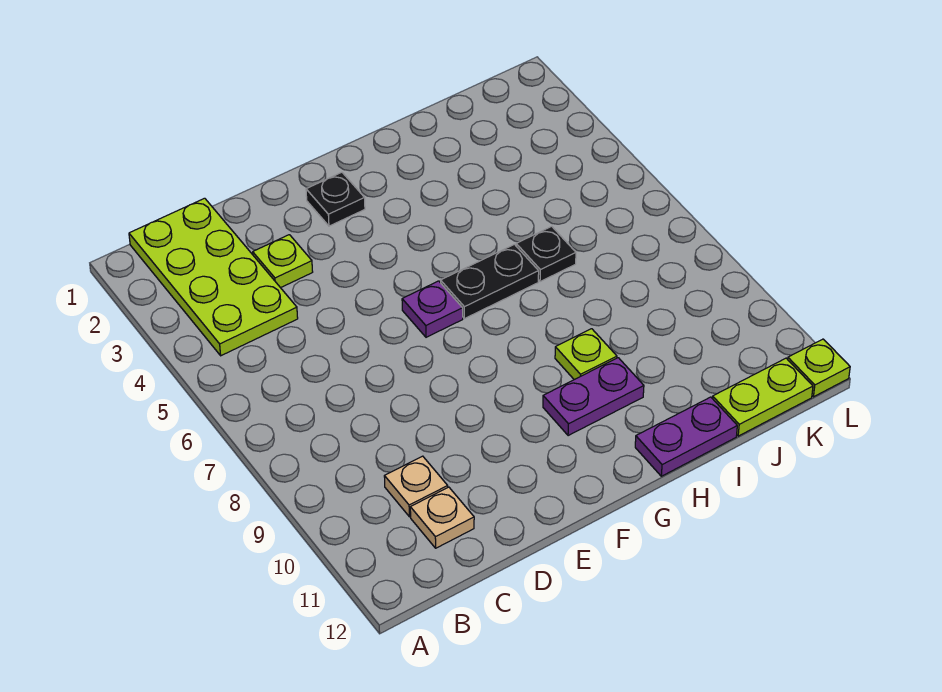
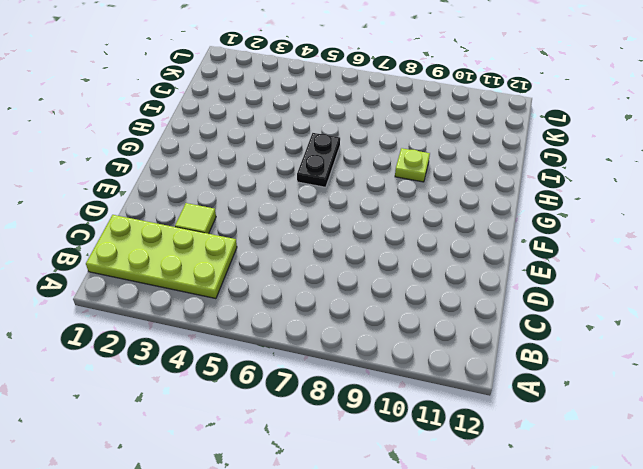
lime 1x1 tile [175,203,216,234] -> lime 1x1 plate [253,235,313,288]
none -> tan 1x1 plate [384,456,448,517]
none -> tan 1x1 plate [410,487,474,548]
none -> black 1x1 plate [306,172,365,226]

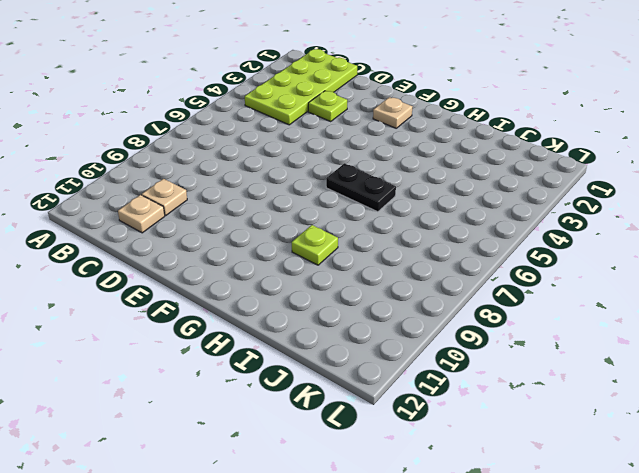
tan 1x1 plate [373,97,412,128] -> black 1x1 plate [306,172,365,226]
none -> purple 1x1 plate [402,281,463,337]
none -> purple 1x2 plate [543,358,644,436]
none -> purple 1x2 plate [635,397,737,476]

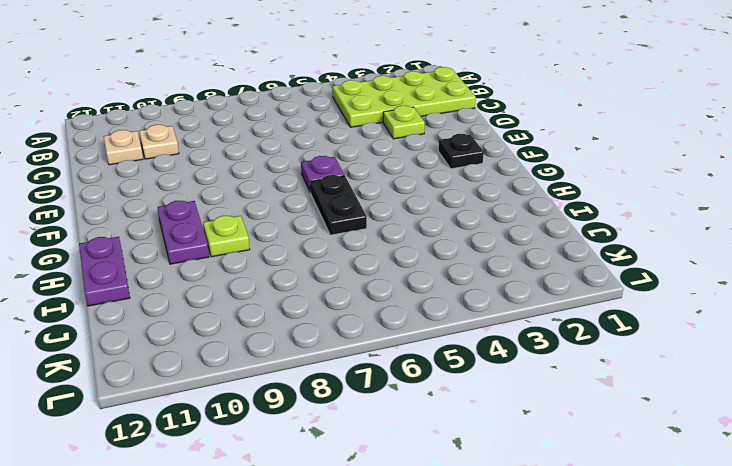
none -> black 1x1 plate [516,226,576,282]
none -> lime 1x2 plate [712,358,813,436]
none -> lime 1x1 plate [788,339,850,397]

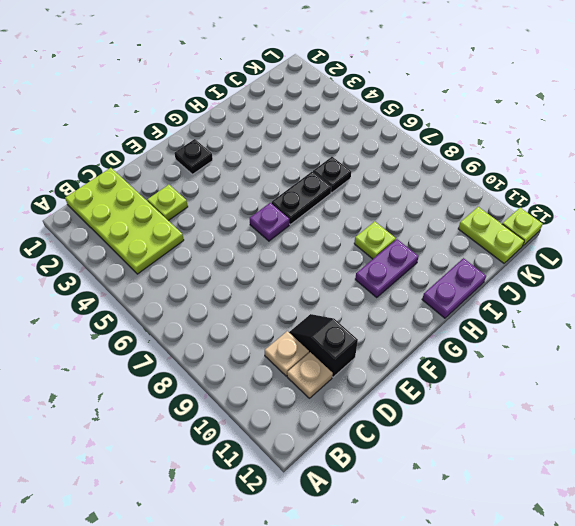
black 1x2 slope [289,314,358,377] -> none
lime 1x2 plate [458,207,524,263] -> lime 1x2 plate turned to [712,358,813,436]

